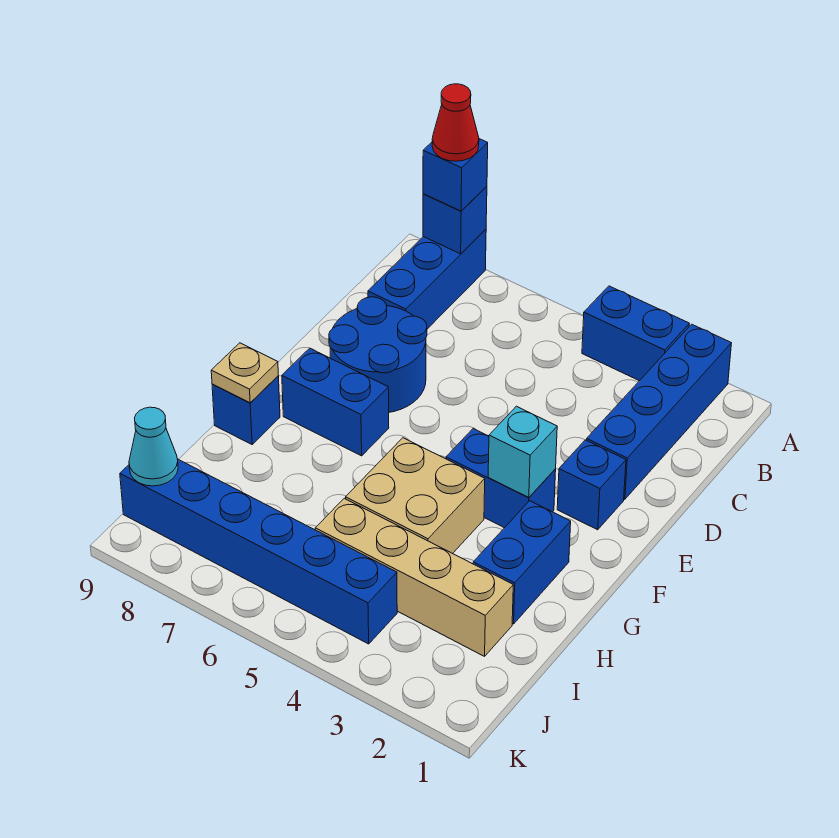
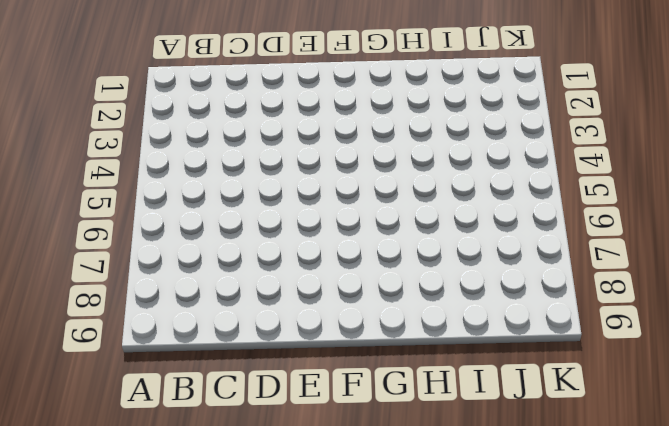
none -> blue 1x4 brick [587,324,731,499]
none -> blue 1x2 brick [582,286,689,381]
none -> blue 1x3 brick [368,229,486,329]

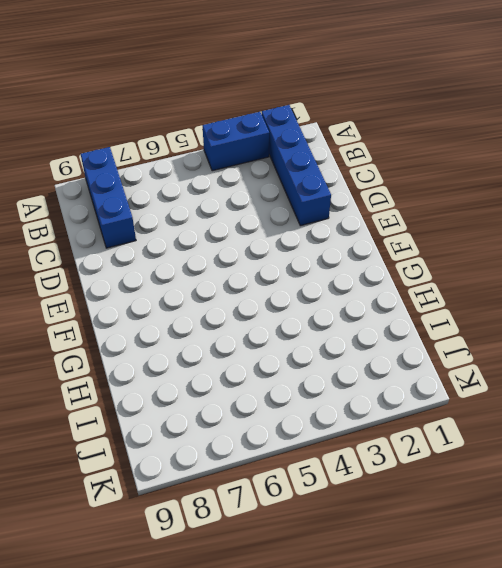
none -> blue 2x2 round brick [329,297,427,412]
none -> blue 1x1 brick [557,440,626,530]
none -> blue 1x2 brick [446,429,556,528]

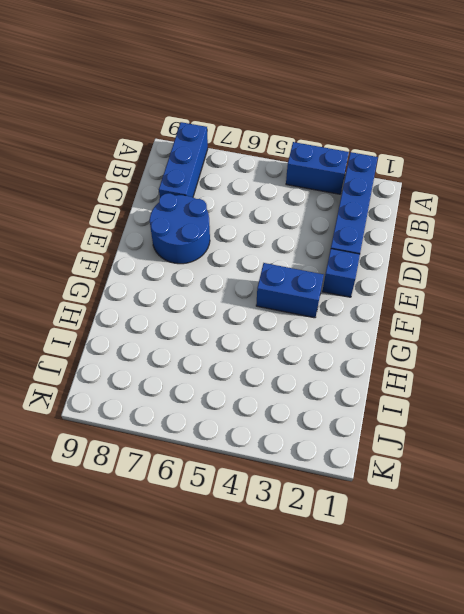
none -> blue 1x2 brick [282,348,389,456]
none -> blue 1x2 brick [473,501,571,624]
none -> tan 2x2 brick [346,438,485,554]

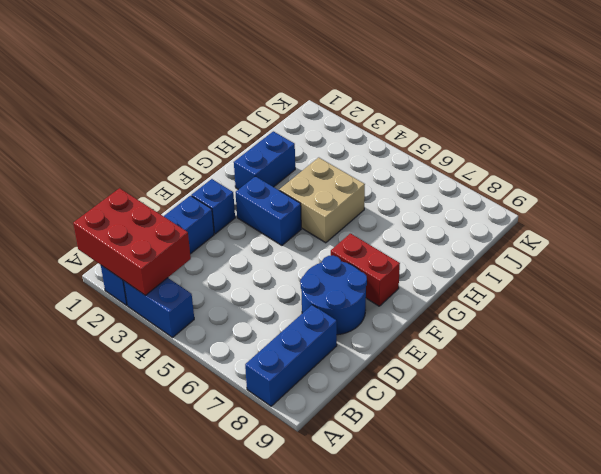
red 2x3 brick [73,188,191,296] -> none
red 1x2 brick [331,234,400,306] -> blue 1x2 brick [282,348,389,456]
none -> blue 1x1 brick [212,376,280,444]
none -> tan 1x4 brick [315,498,513,656]
none -> blue 1x6 brick [120,459,397,644]

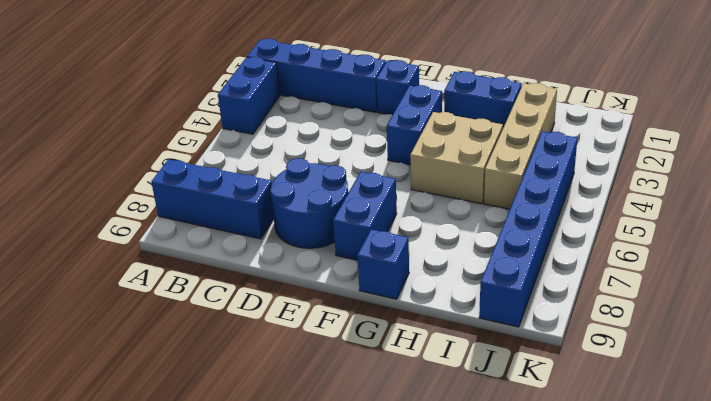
none -> blue 1x1 brick [423,186,487,254]
none -> cyan 1x1 brick [488,406,557,497]
none -> tan 1x1 plate [211,343,278,403]

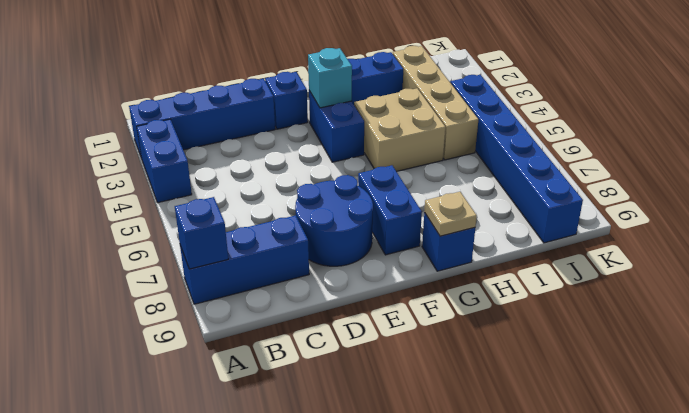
none -> cyan 1x1 cone [129,407,178,486]
none -> blue 1x1 brick [423,139,488,211]
none -> red 1x1 cone [432,84,479,161]

